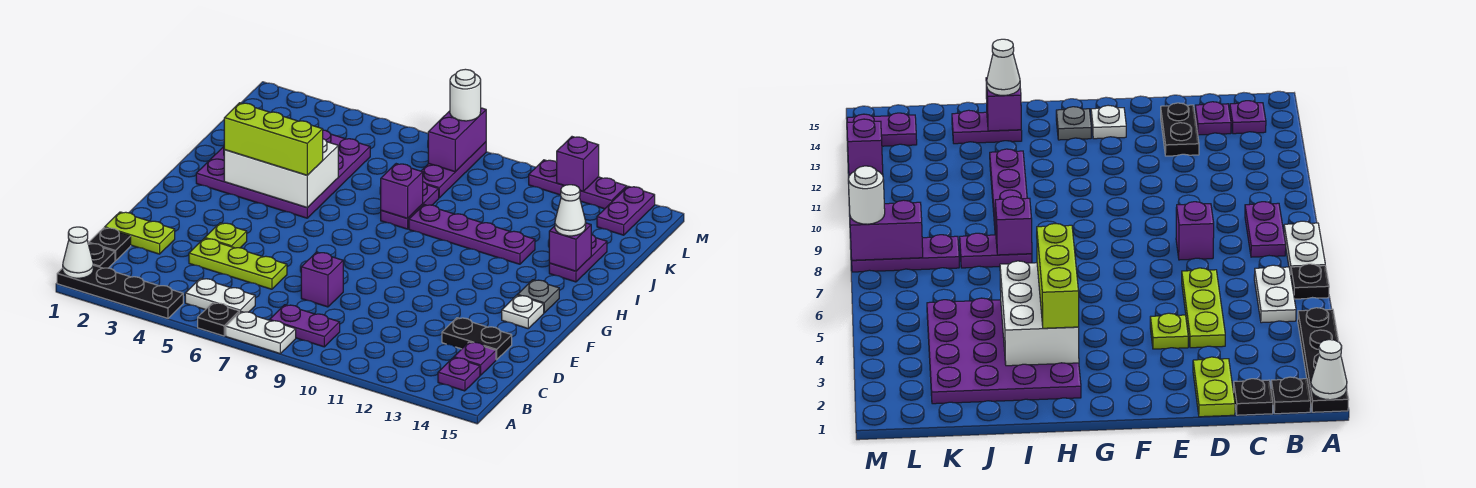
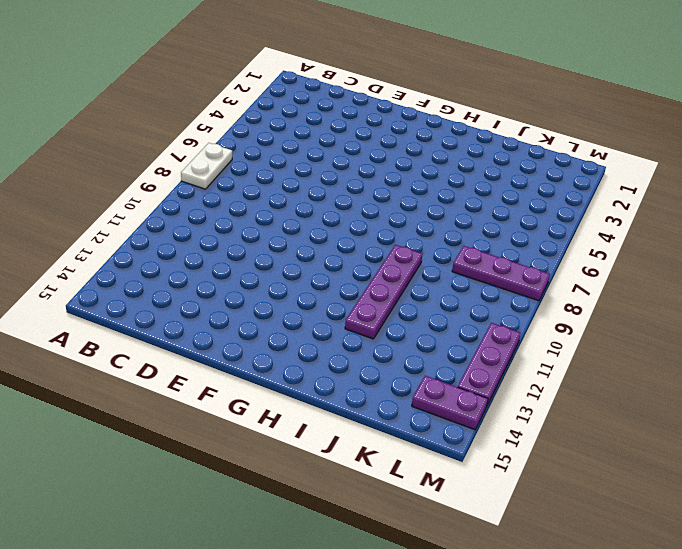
none -> black 1x4 plate [57,265,183,318]
none -> black 1x1 plate [198,303,239,336]
none -> black 1x1 plate [88,243,115,268]
none -> white 1x2 plate [185,278,255,313]

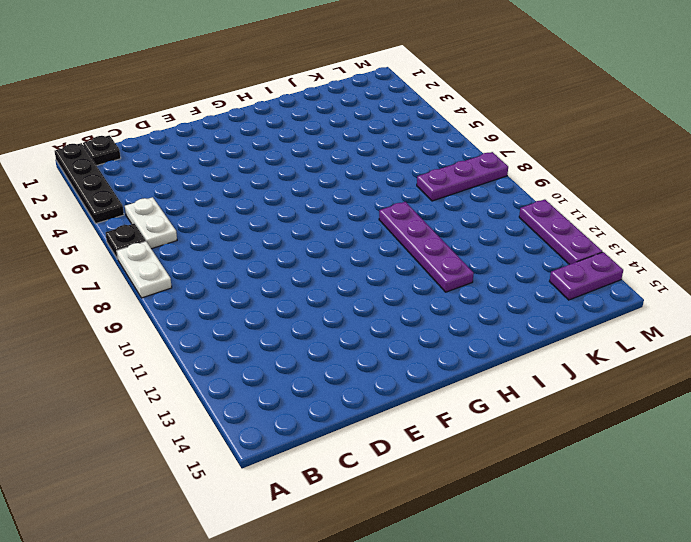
none -> purple 1x2 plate [270,305,340,347]
none -> purple 1x1 plate [438,358,480,391]
none -> black 1x1 plate [89,227,131,261]
none -> purple 1x1 plate [454,342,496,375]

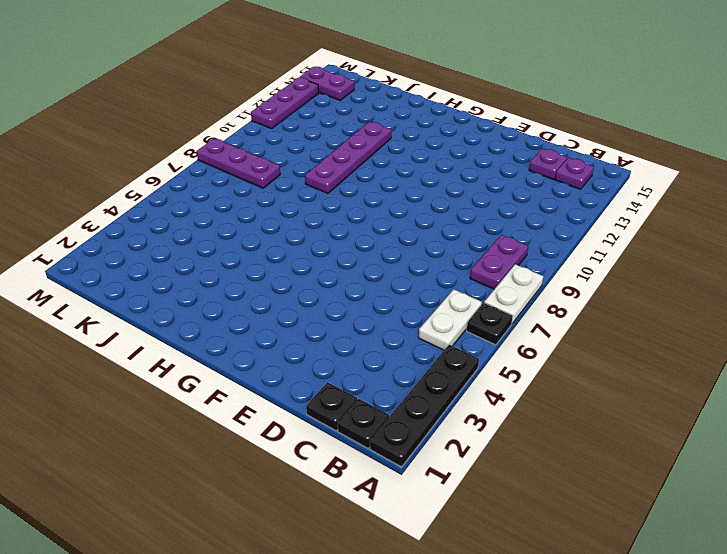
none -> lime 1x2 plate [105,212,175,254]
none -> lime 1x3 plate [189,238,287,289]
none -> purple 1x1 brick [301,252,343,307]
none -> black 1x2 plate [442,318,512,360]

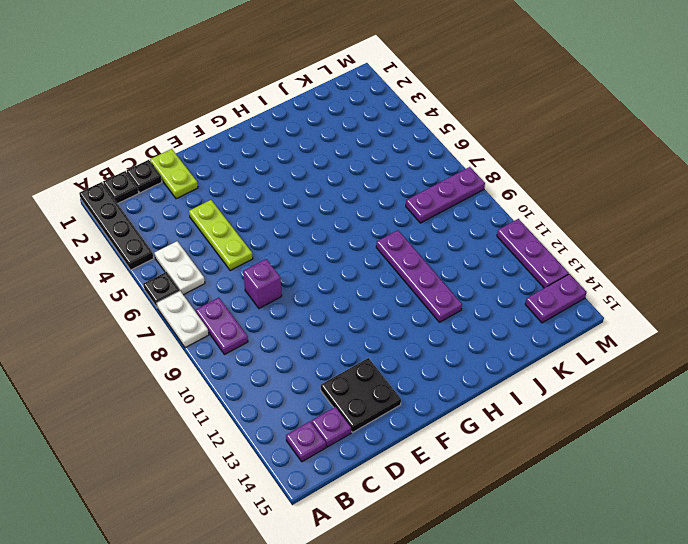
black 2x2 plate [321,358,401,433] -> black 1x2 plate [442,318,512,360]
none -> lime 1x1 plate [205,223,247,248]
none -> white 1x1 plate [502,295,544,328]
none -> grey 1x1 plate [518,280,559,313]
none -> purple 4x4 plate [196,130,370,218]

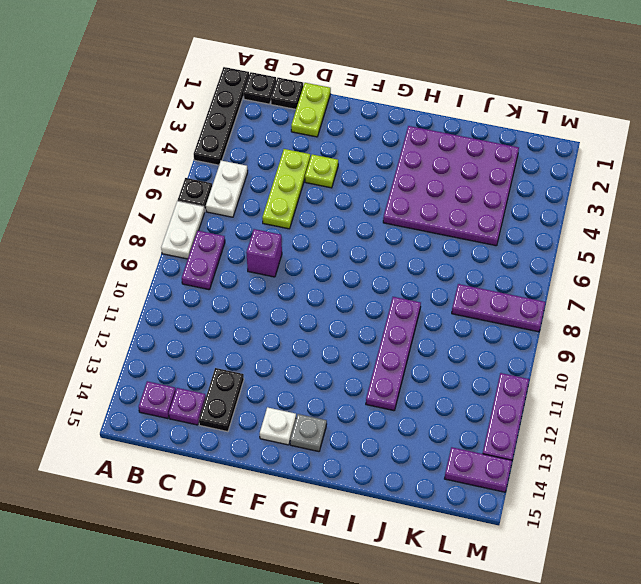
none -> purple 1x2 plate [381,182,439,229]
none -> purple 1x2 plate [549,234,607,282]
none -> white 1x1 cone [63,227,93,278]
none -> white 2x3 brick [224,139,338,208]

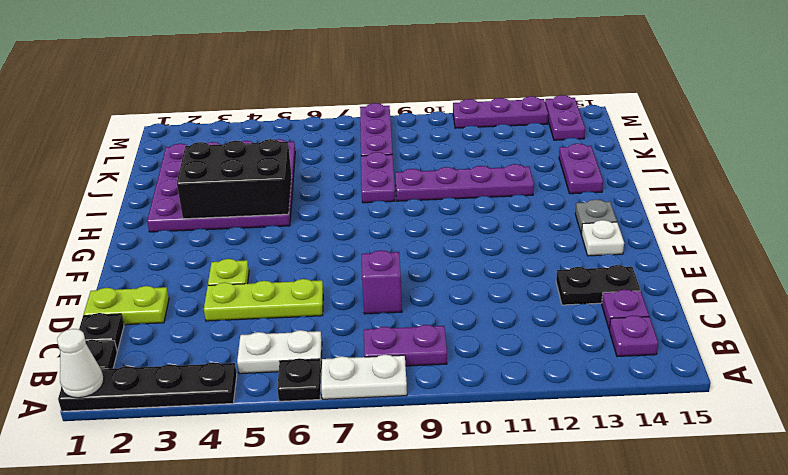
black 2x3 brick [177,139,292,219] -> white 2x3 brick [224,139,338,208]
none -> purple 1x1 brick [381,164,423,219]
none -> purple 1x1 brick [549,223,591,271]
none -> purple 1x2 brick [428,108,486,172]
none -> purple 1x1 brick [557,137,599,191]

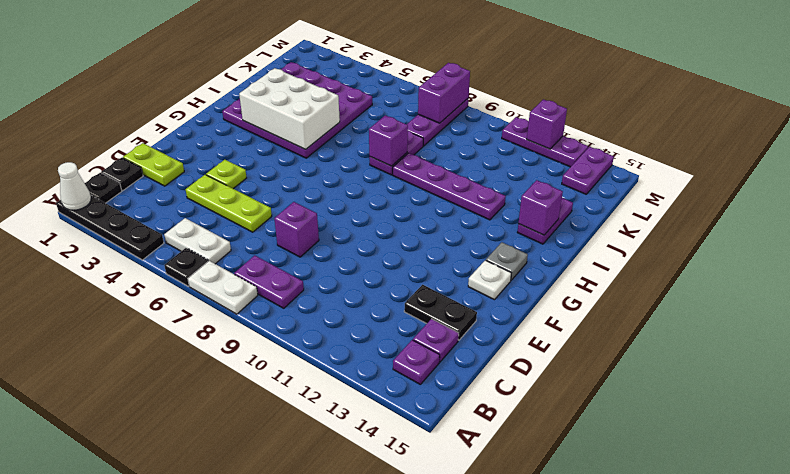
none -> lime 1x3 brick [224,103,323,175]
none -> white 1x1 cone [555,185,586,236]
none -> white 1x1 round brick [450,69,481,121]

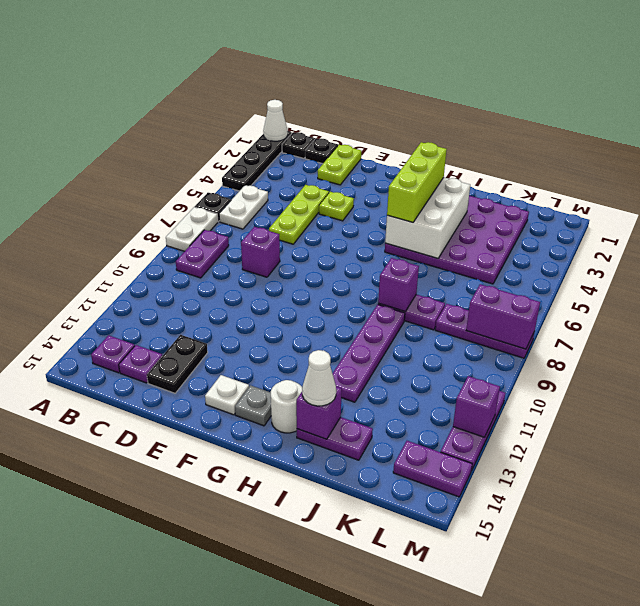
white 1x1 round brick [271,380,302,433] -> white 1x1 round brick moved to [450,69,481,121]

